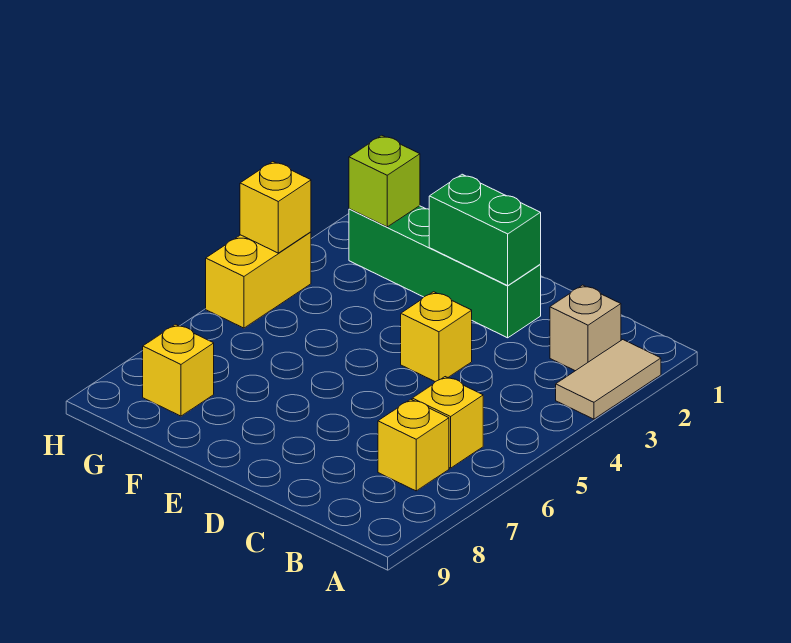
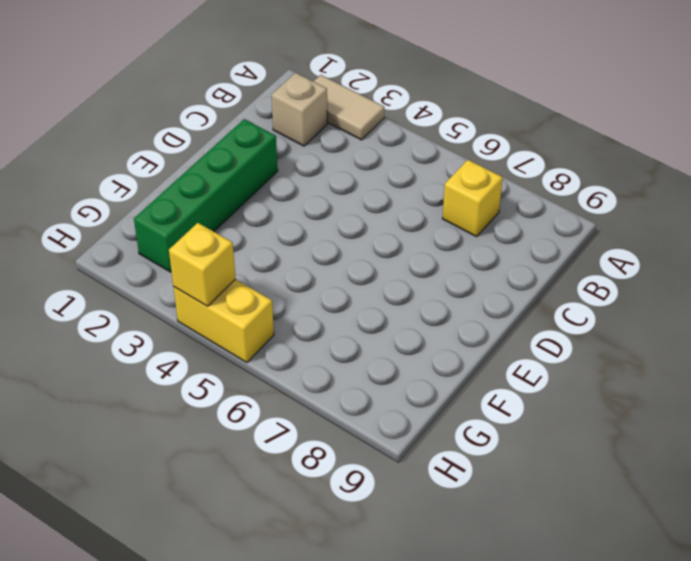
none -> yellow 1x1 brick [412,377,483,468]
none -> yellow 1x1 brick [401,292,472,382]

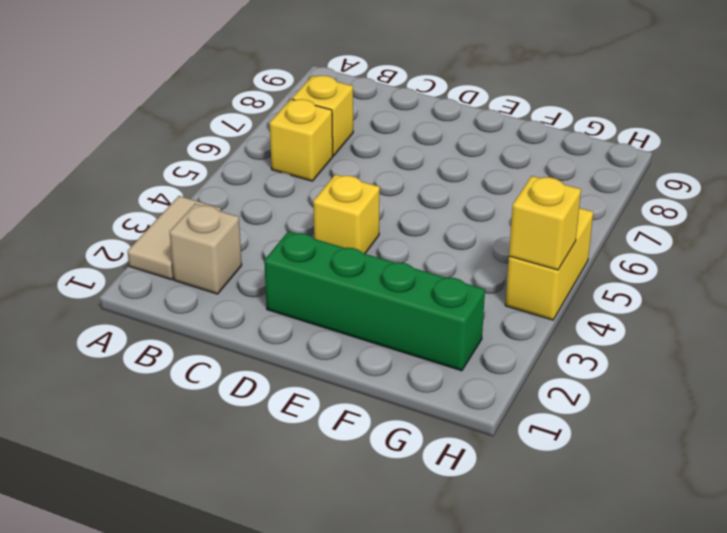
none -> yellow 1x1 brick [143,324,214,416]
none -> green 1x2 brick [429,174,541,285]

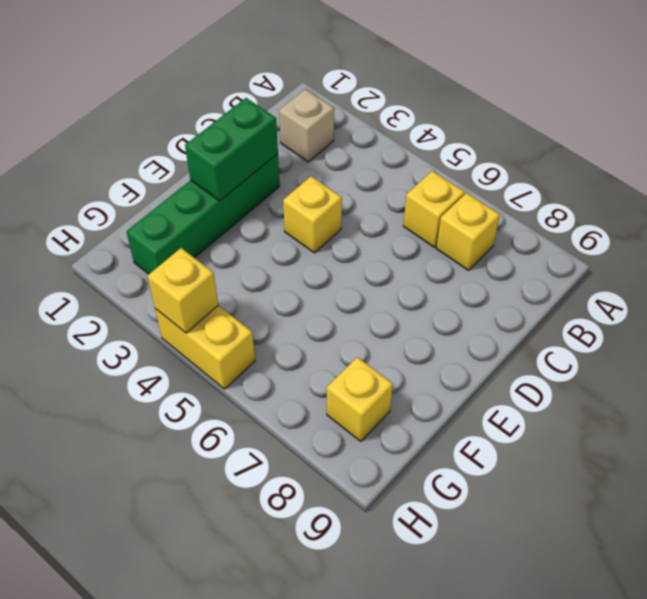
none -> tan 1x2 tile [556,340,661,419]
none -> lime 1x1 brick [349,135,420,227]

